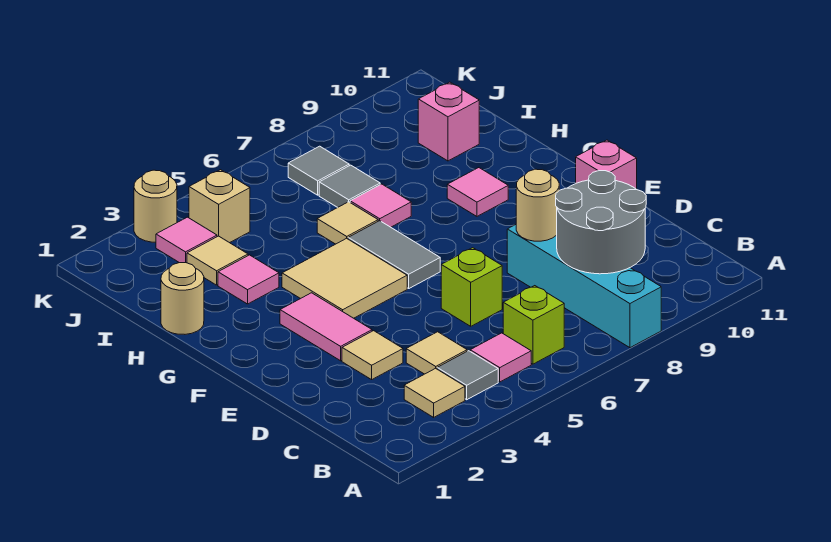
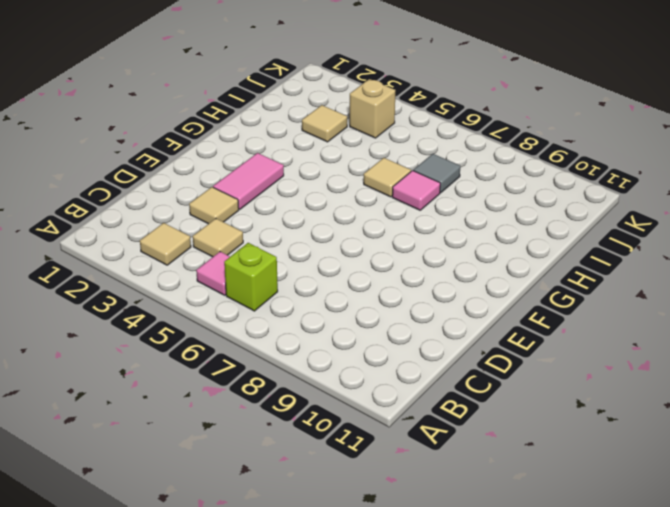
none -> cyan 1x4 brick [507,225,661,348]
none -> grey 1x1 tile [437,351,498,400]
none -> lime 1x1 brick [441,248,502,326]

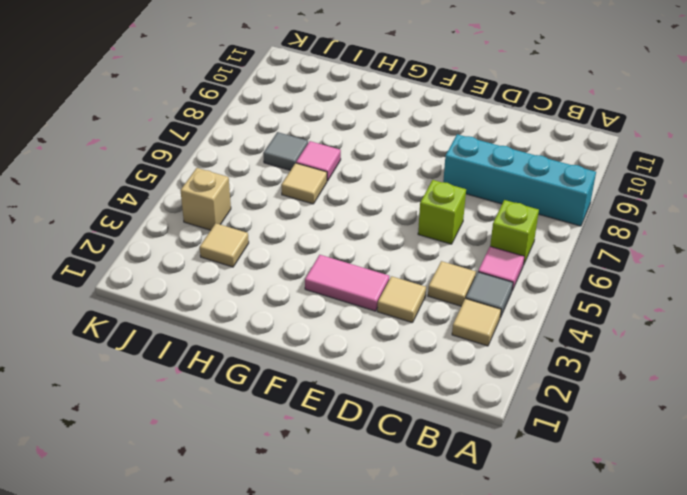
none -> pink 1x1 brick [576,140,637,189]
none -> tan 2x2 tile [282,238,407,318]
none -> grey 1x2 tile [348,221,440,288]

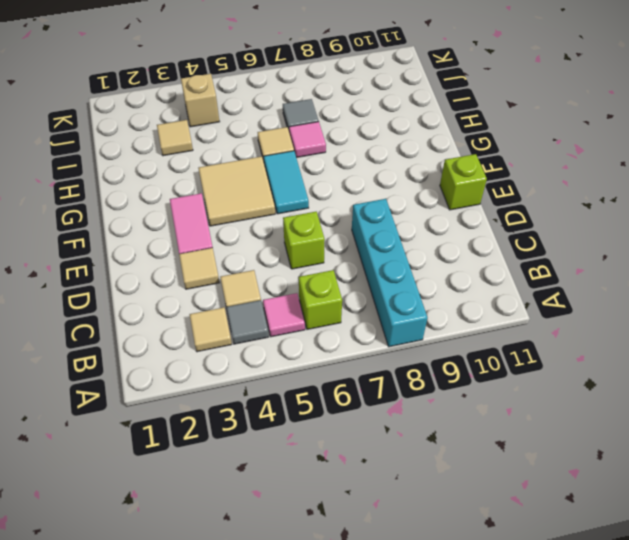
lime 1x1 brick [440,154,487,210] -> pink 1x1 brick [576,140,637,189]
cyan 1x2 tile [264,151,309,214] -> grey 1x2 tile [348,221,440,288]
none -> pink 1x1 tile [447,168,508,216]
none -> tan 1x1 round brick [161,263,204,334]
none -> pink 1x1 tile [218,255,279,304]

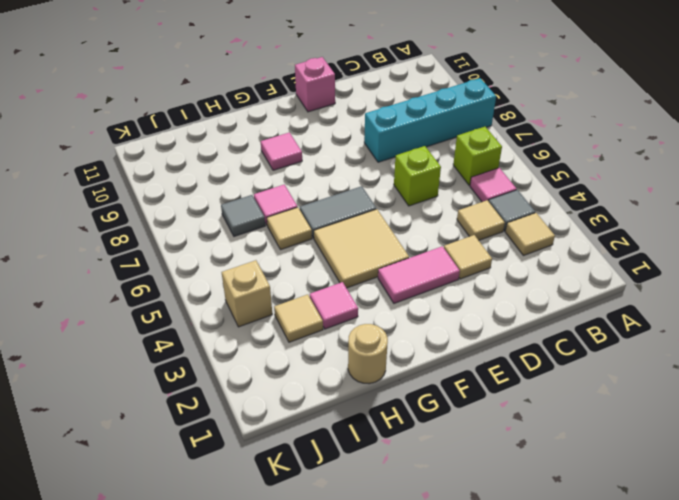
none -> pink 1x1 brick [418,82,479,161]
none -> pink 1x1 tile [156,217,217,263]
none -> grey 1x1 tile [288,146,349,195]

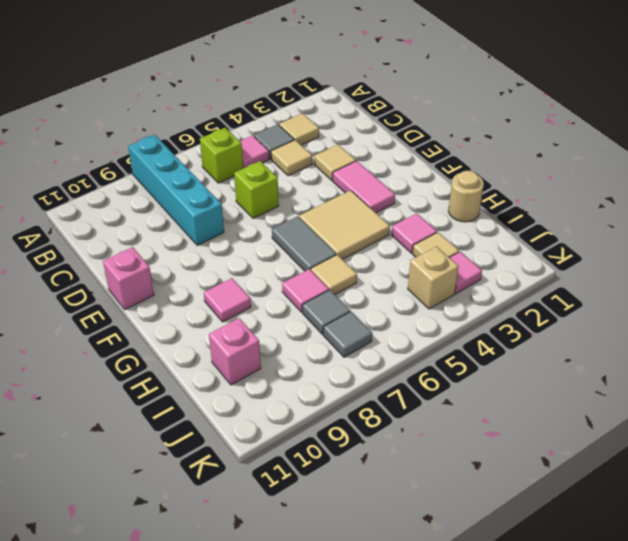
none -> tan 1x1 round brick [134,170,177,242]
none -> grey 2x2 round brick [556,171,646,274]
none -> tan 1x1 round brick [516,169,559,241]

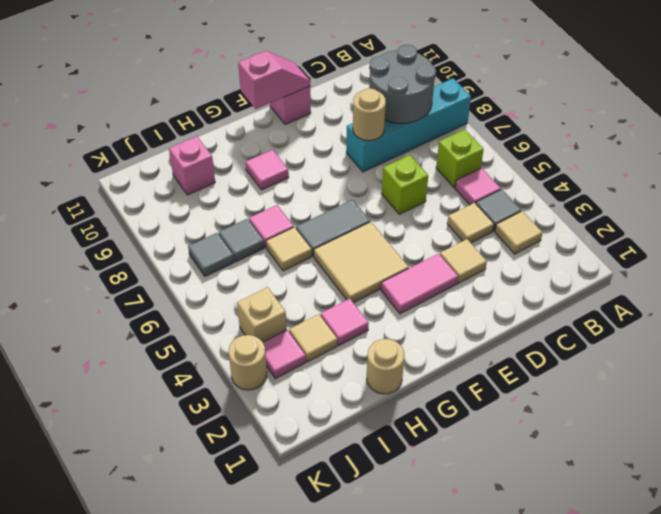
pink 1x2 slope [238,51,310,109] -> none

